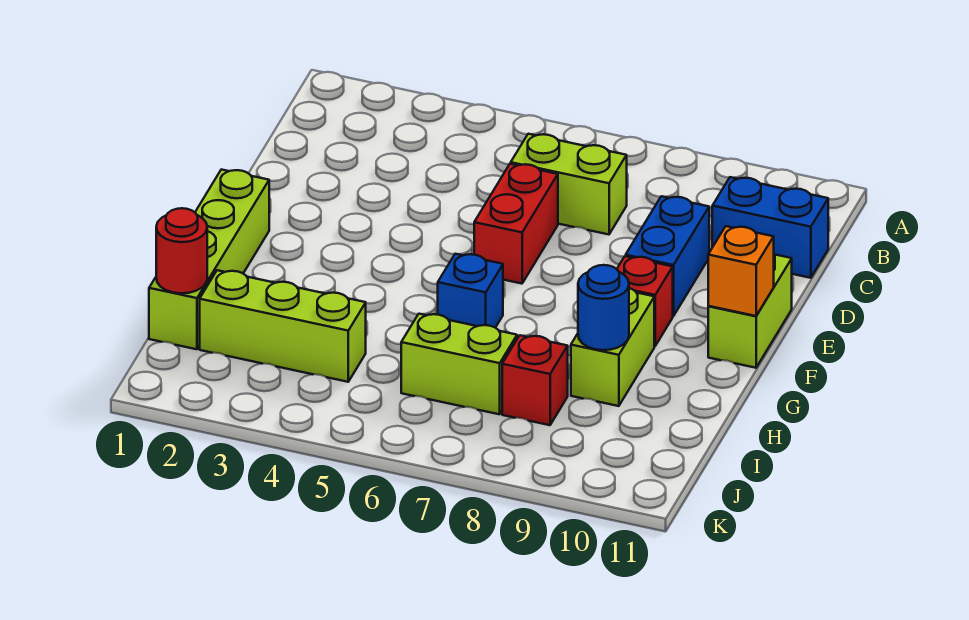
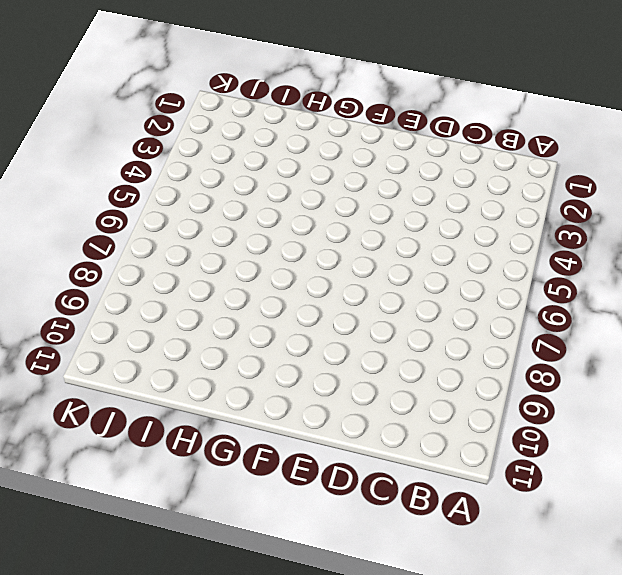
none -> lime 1x2 brick [511,134,627,234]
none -> blue 1x2 brick [712,177,828,278]
none -> red 1x2 brick [474,164,558,284]

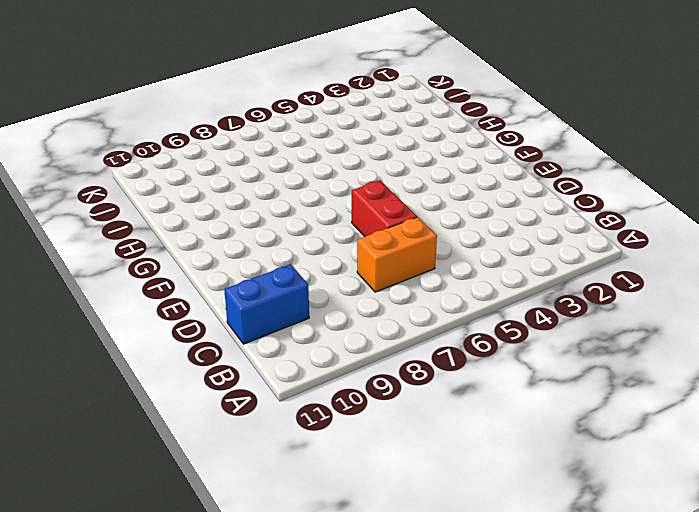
orange 1x2 brick [357,217,437,292] -> lime 1x2 brick [511,134,627,234]
none -> blue 1x2 brick [626,196,709,316]
none -> lime 1x2 brick [708,254,792,368]
none -> lime 1x4 brick [149,170,269,349]

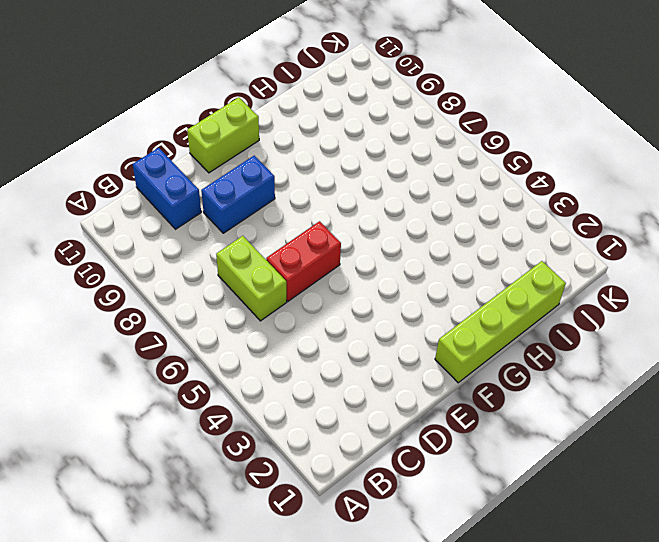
none -> red 1x1 brick [617,256,673,346]
none -> blue 1x1 brick [438,254,503,328]
none -> lime 1x2 brick [571,288,654,406]

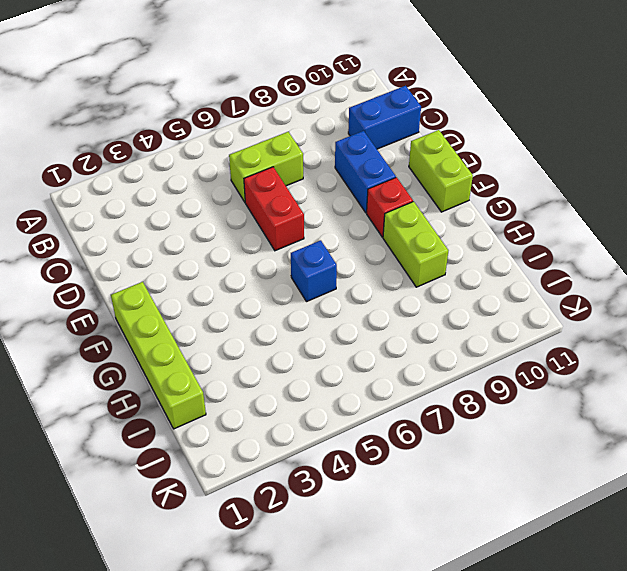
none -> lime 1x3 brick [200,270,366,382]
none -> lime 1x2 brick [401,314,517,414]
none -> red 1x1 brick [502,335,568,425]

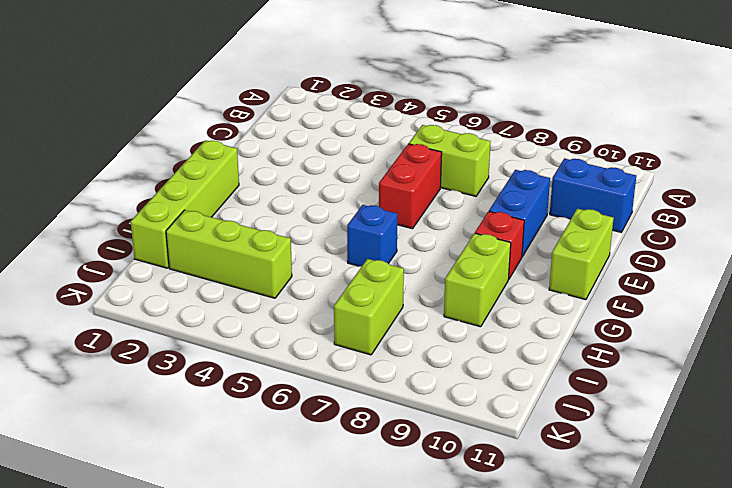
lime 1x2 brick [334,259,404,355] -> lime 1x2 brick turned to [401,314,517,414]
none -> red 1x1 brick [502,335,568,425]
none -> orange 1x1 brick [708,226,774,316]
none -> blue 1x1 round brick [578,265,629,350]

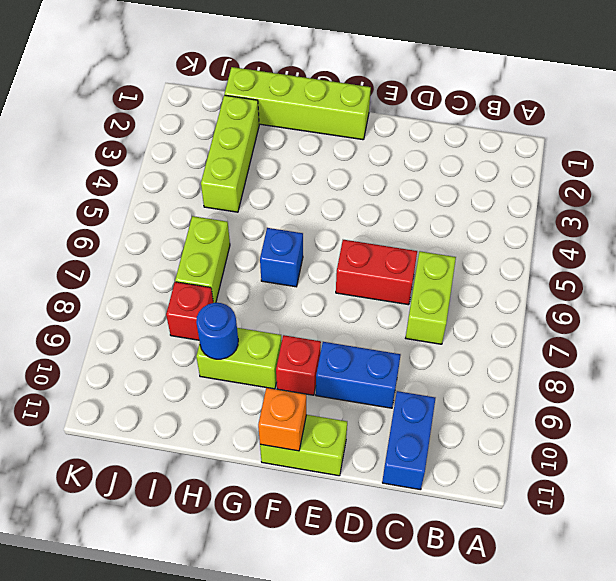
none -> red 1x1 round brick [156,208,207,293]

